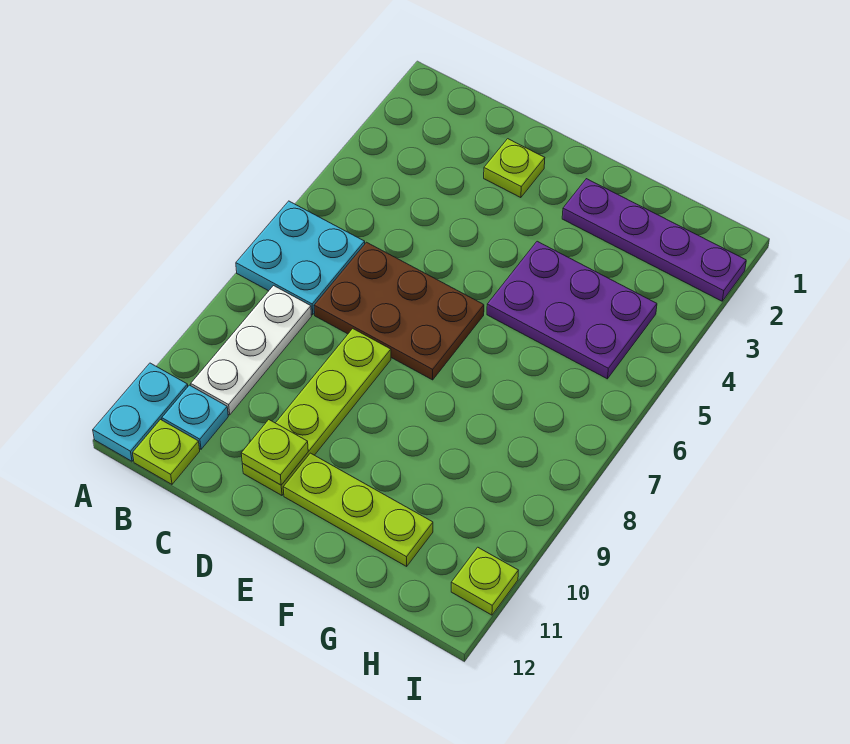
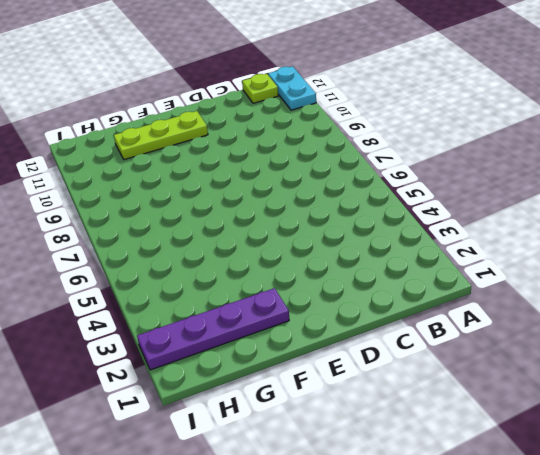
none -> cyan 2x2 plate [236,201,365,315]
none -> white 1x3 plate [191,286,311,415]
none -> cyan 1x1 plate [162,385,228,449]

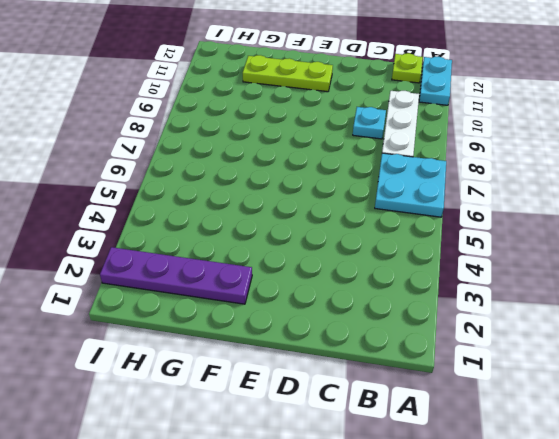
cyan 1x1 plate [353,107,386,139] -> cyan 1x1 plate moved to [162,385,228,449]
none -> brown 2x3 plate [314,242,484,380]
none -> lime 1x1 plate [484,139,545,198]
none -> lime 1x4 plate [242,329,391,495]

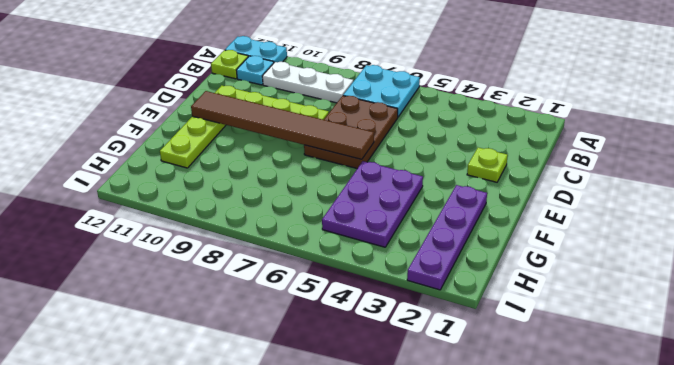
brown 1x6 tile [191,91,374,159] -> none
none -> lime 1x1 plate [451,547,518,615]
none -> lime 1x1 plate [241,420,308,485]

